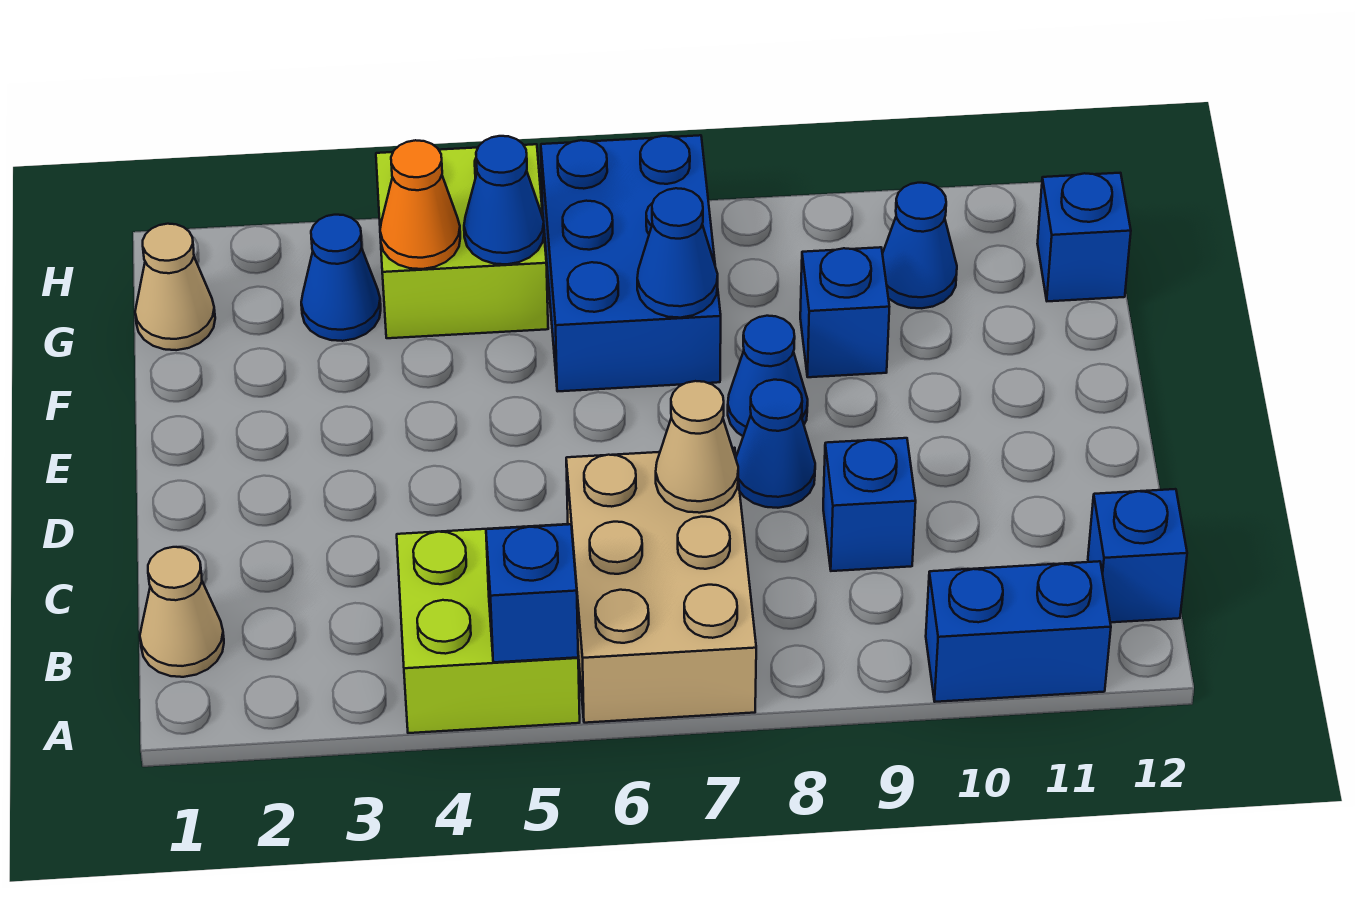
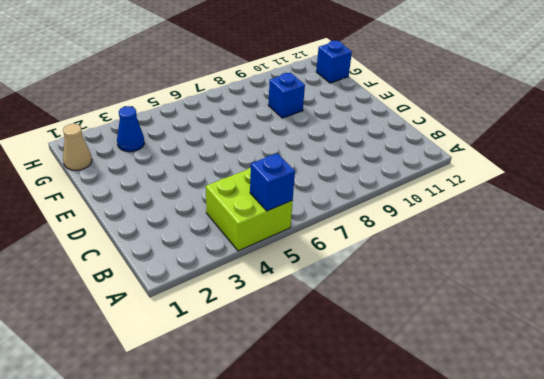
none -> tan 2x3 brick [566,448,756,723]
none -> blue 1x2 brick [926,561,1111,702]
none -> tan 1x1 cone [140,547,224,677]

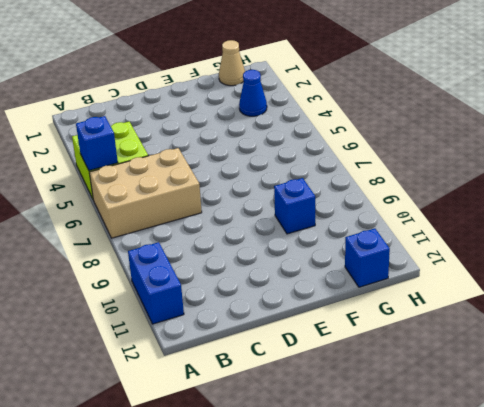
none -> tan 1x1 cone [140,547,224,677]
none -> blue 1x1 brick [1088,489,1187,622]
none -> blue 1x1 brick [823,438,916,571]

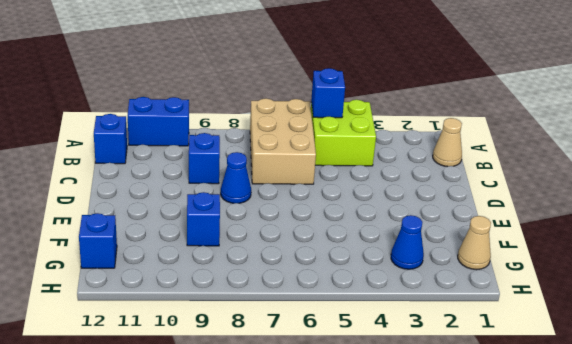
none -> blue 1x1 cone [728,316,808,436]
none -> blue 2x3 brick [541,135,721,391]
none -> lime 2x2 brick [376,144,548,338]

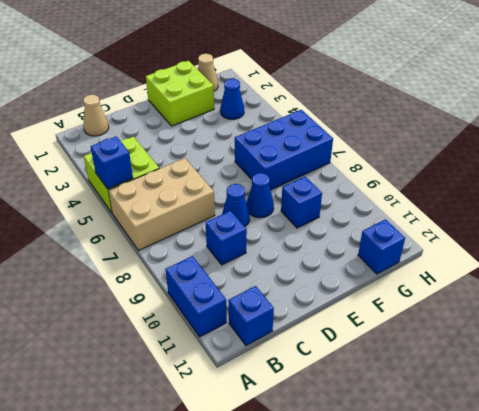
lime 2x2 brick [146,61,214,126] -> lime 2x2 brick moved to [376,144,548,338]
none -> blue 1x1 cone [882,183,957,308]
none -> tan 1x1 cone [656,381,738,513]
none -> blue 1x1 cone [637,188,718,318]

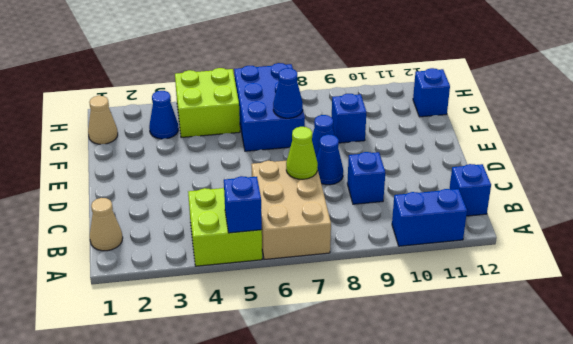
lime 1x1 cone [286,127,318,179] -> tan 1x1 cone [656,381,738,513]
none -> blue 1x1 cone [882,183,957,308]
none -> orange 1x1 cone [380,140,460,269]
none -> blue 1x1 cone [464,136,544,264]

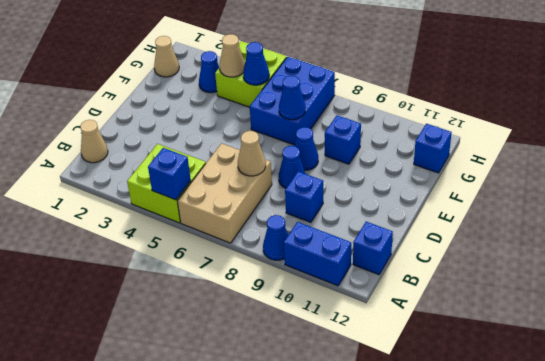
blue 1x1 cone [263,215,288,260] -> blue 1x1 cone moved to [882,183,957,308]
tan 1x1 cone [220,34,245,77] -> orange 1x1 cone [380,140,460,269]

